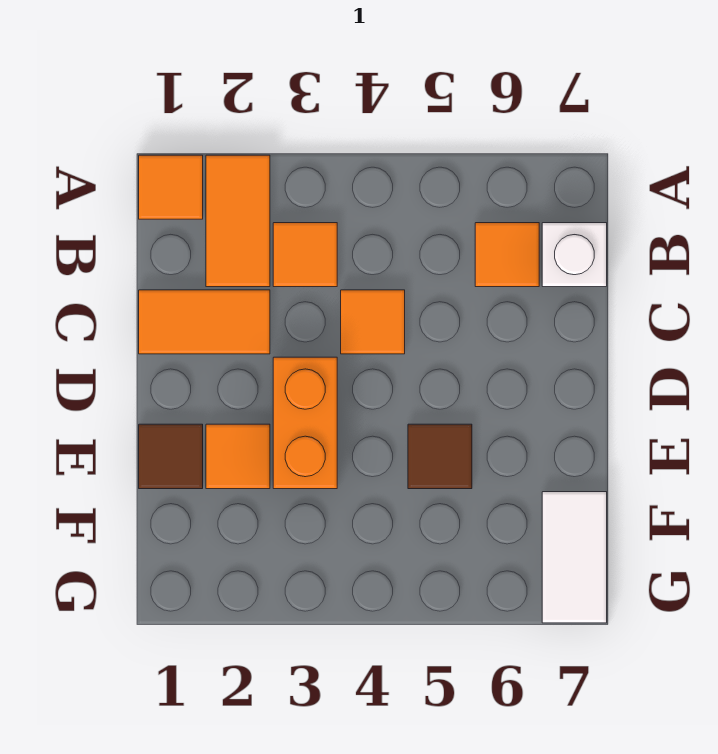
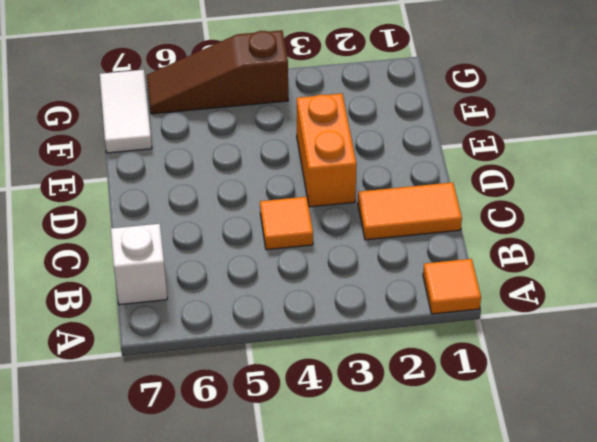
brown 1x3 slope [147,30,288,114] -> none
none -> orange 1x2 tile [206,155,270,287]
none -> orange 1x1 tile [273,223,337,287]
none -> orange 1x1 tile [475,223,539,287]

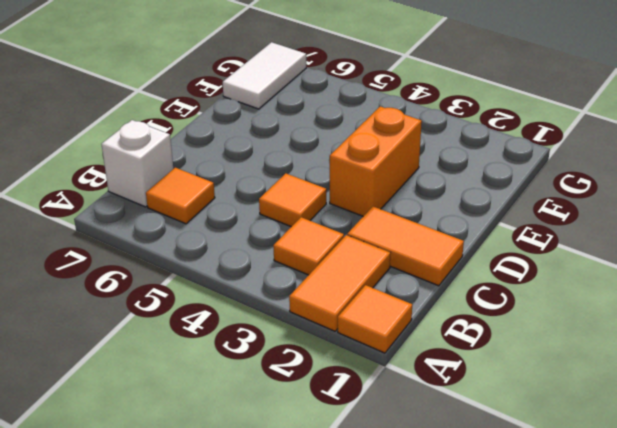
none -> brown 1x1 tile [139,424,203,489]
none -> orange 1x1 tile [206,424,270,489]
none -> brown 1x1 tile [408,424,472,489]

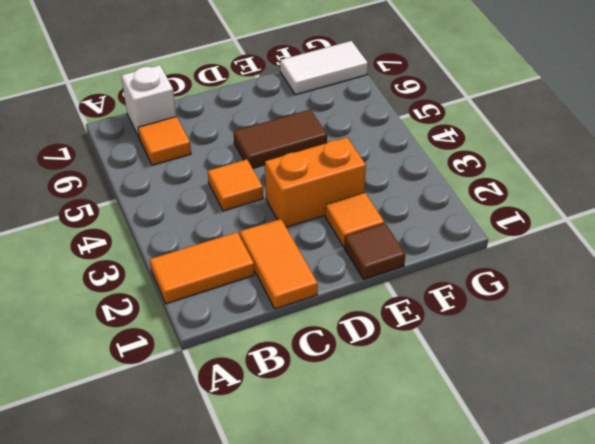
brown 1x2 tile [234,109,327,168] -> brown 1x1 tile [408,424,472,489]
none -> orange 1x1 tile [139,155,203,219]
none -> orange 1x1 tile [273,223,337,287]

